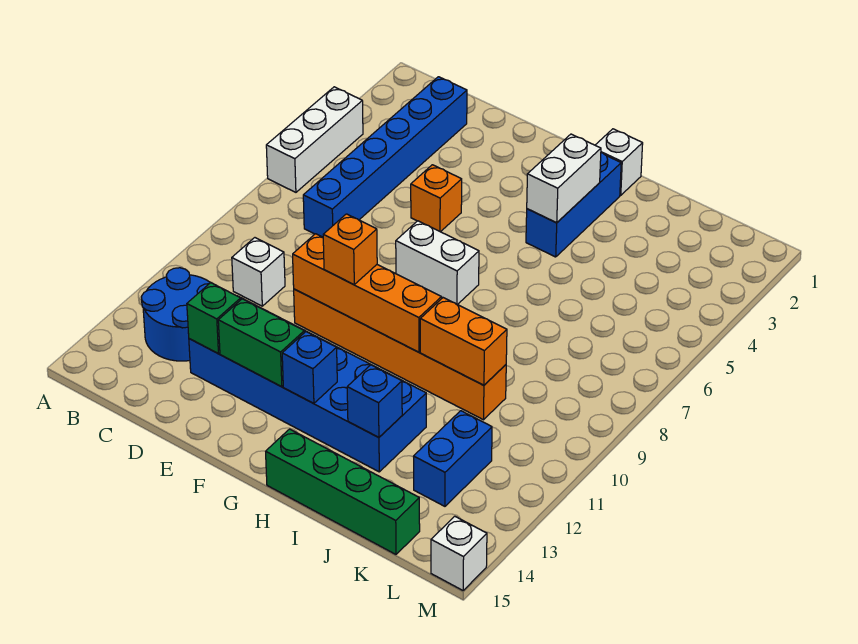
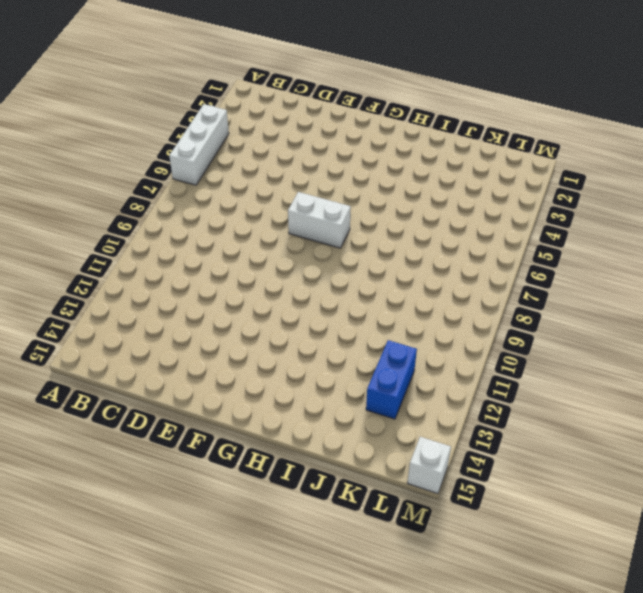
none -> blue 2x2 round brick [141,268,210,361]
none -> blue 1x6 brick [303,77,467,237]
none -> white 1x1 brick [232,238,285,306]

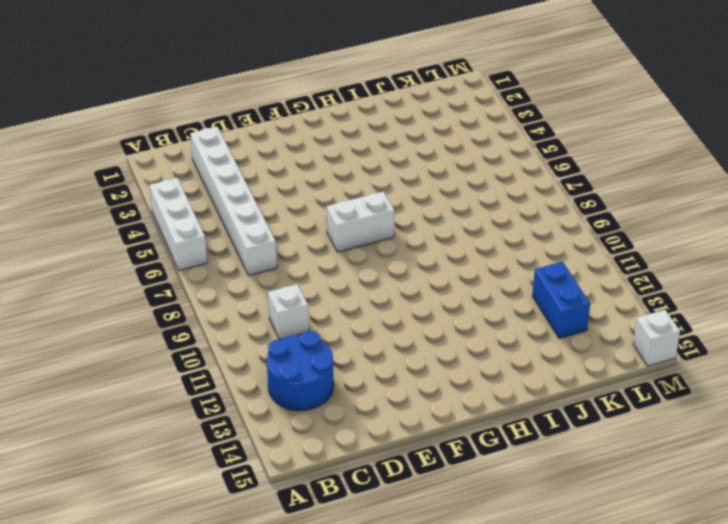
white 1x6 brick [190,127,277,276] -> blue 1x6 brick [303,77,467,237]
none -> blue 2x6 brick [189,298,426,472]
none -> orange 1x1 brick [411,165,462,232]
none -> orange 1x6 brick [294,289,506,420]

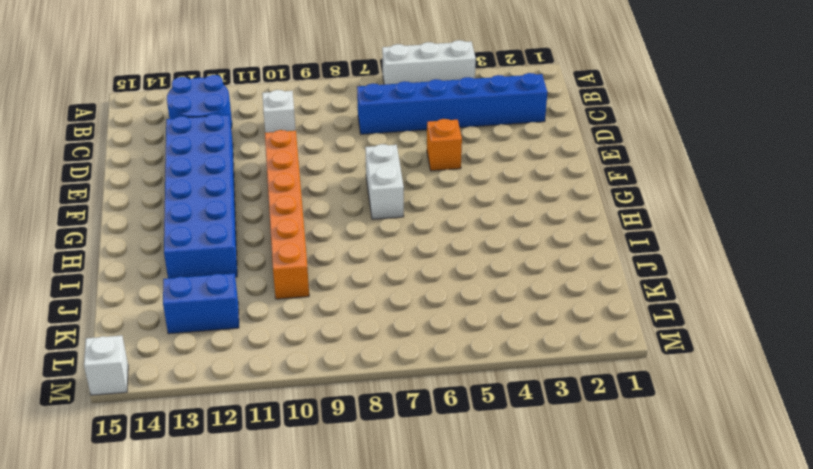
none -> white 1x1 brick [595,129,643,195]
none -> blue 1x3 brick [526,153,621,257]
none -> green 1x4 brick [266,429,420,554]

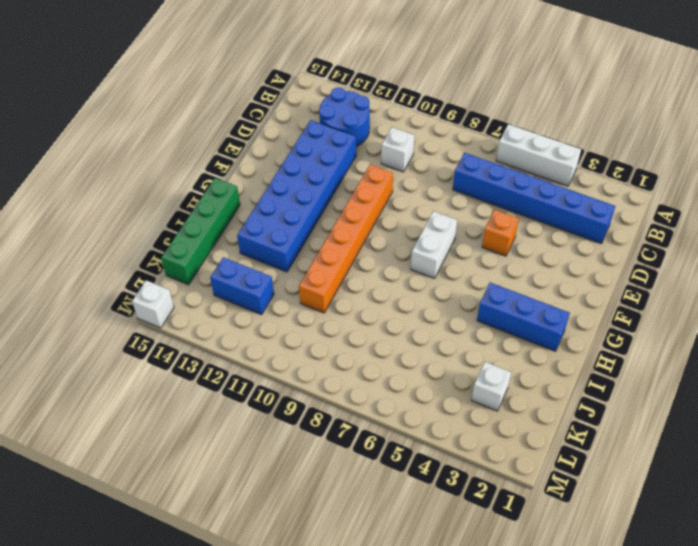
white 1x1 brick [472,362,511,411] -> white 1x1 brick moved to [595,129,643,195]
none -> green 1x1 brick [187,283,241,354]
none -> orange 1x4 brick [293,234,442,352]
none -> green 1x2 brick [218,299,304,387]

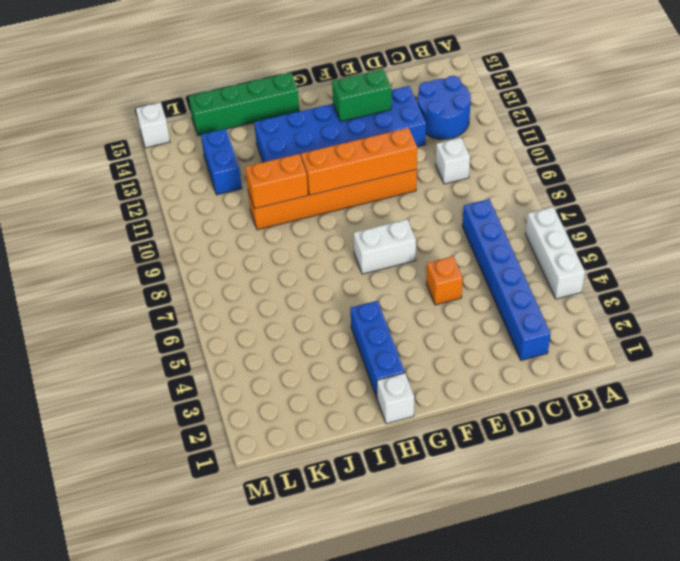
none -> green 1x1 brick [187,283,241,354]
none -> blue 1x1 brick [282,332,337,404]
none -> white 1x2 brick [527,134,601,223]

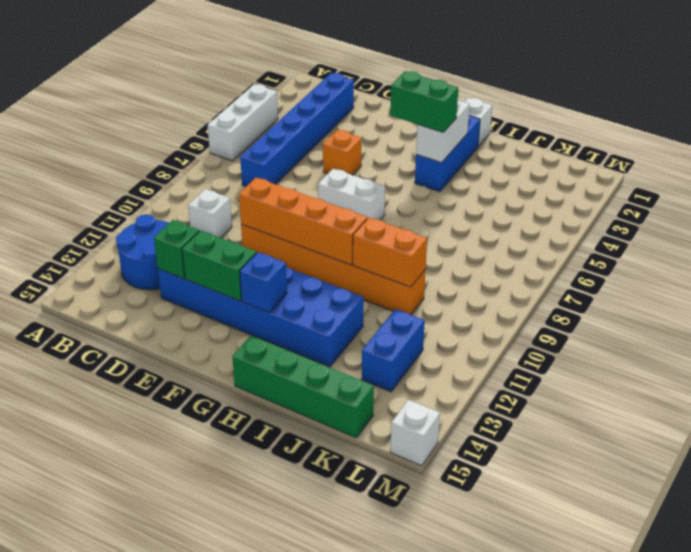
green 1x2 brick [390,71,458,132] -> none
none -> blue 1x1 brick [347,365,402,437]
none -> orange 1x1 brick [323,214,377,285]

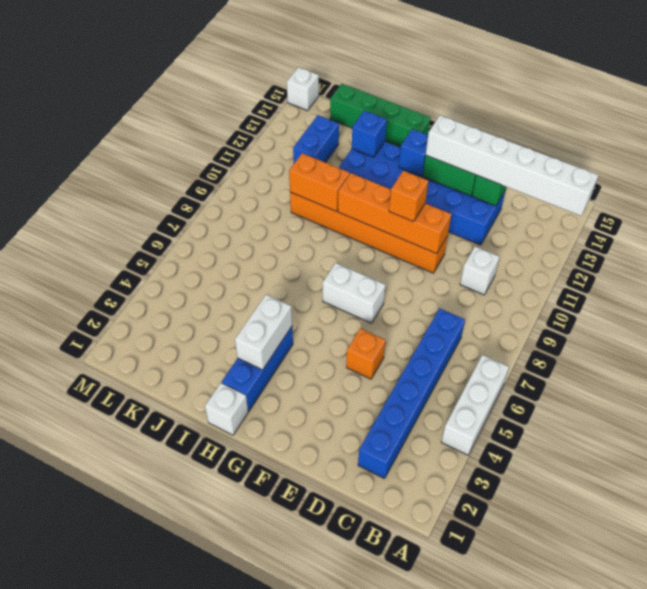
white 1x6 brick [426,115,598,216] -> none
none -> blue 2x2 round brick [141,268,210,361]

